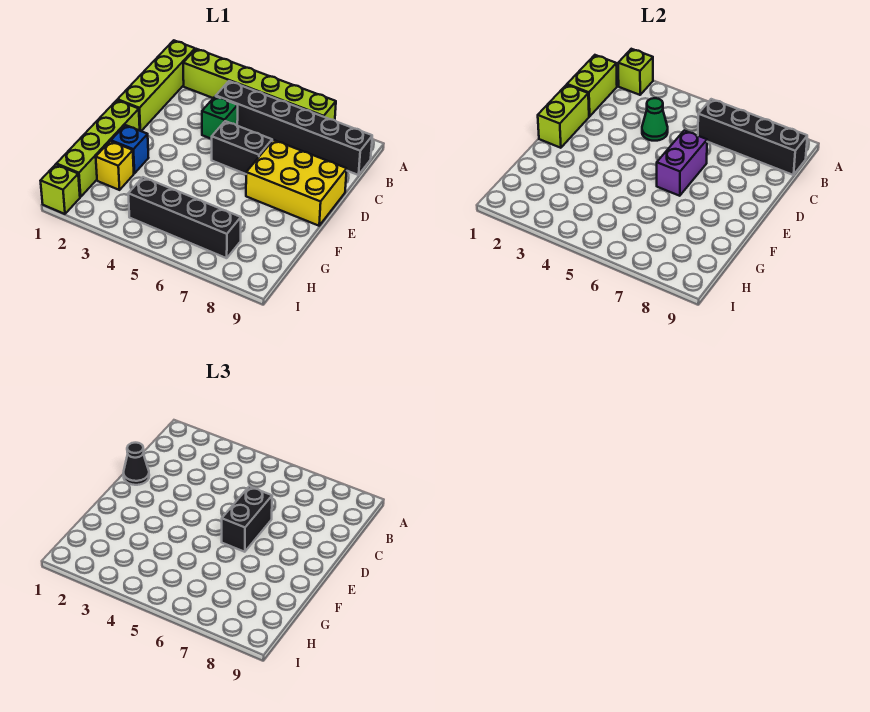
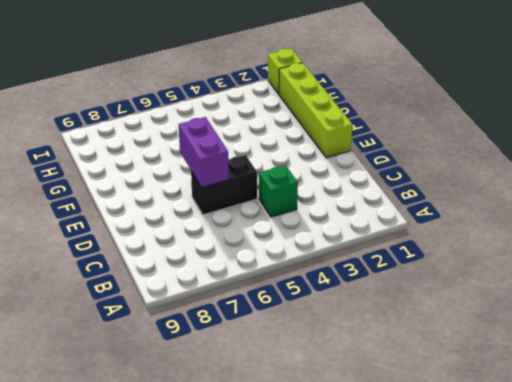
none -> lime 1x4 brick [118,40,195,131]
none -> lime 1x6 brick [183,49,336,120]
none -> black 1x6 brick [216,81,372,175]

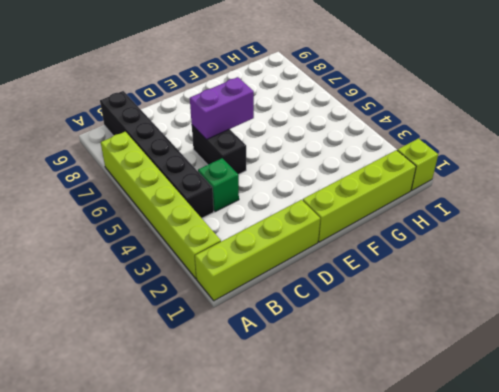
none -> yellow 2x3 brick [246,140,347,226]
none -> blue 1x1 brick [111,125,148,173]
none -> yellow 1x1 brick [96,141,134,190]

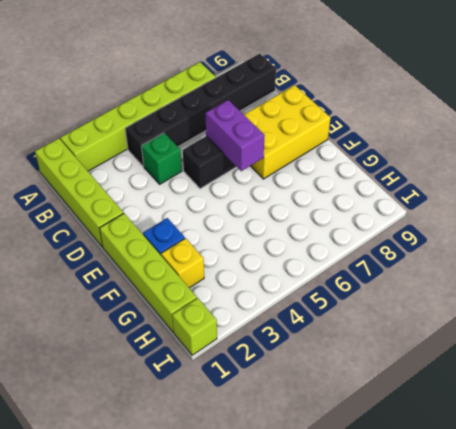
none -> black 1x4 brick [128,177,241,258]
none -> lime 1x1 brick [618,49,653,95]
none -> lime 1x2 brick [567,55,617,116]

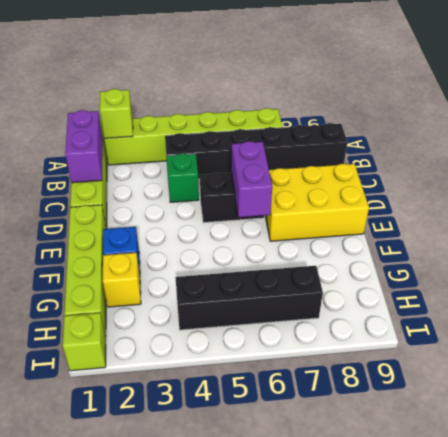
purple 1x2 brick [65,110,103,183] -> lime 1x2 brick [567,55,617,116]
none -> black 1x4 brick [698,99,807,175]
none -> green 1x1 cone [642,98,668,141]
none -> lime 1x2 brick [538,85,589,148]

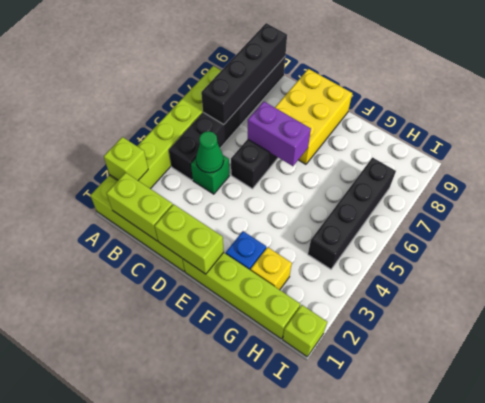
none -> black 1x1 cone [123,443,149,485]
none -> black 1x2 brick [222,487,272,552]

